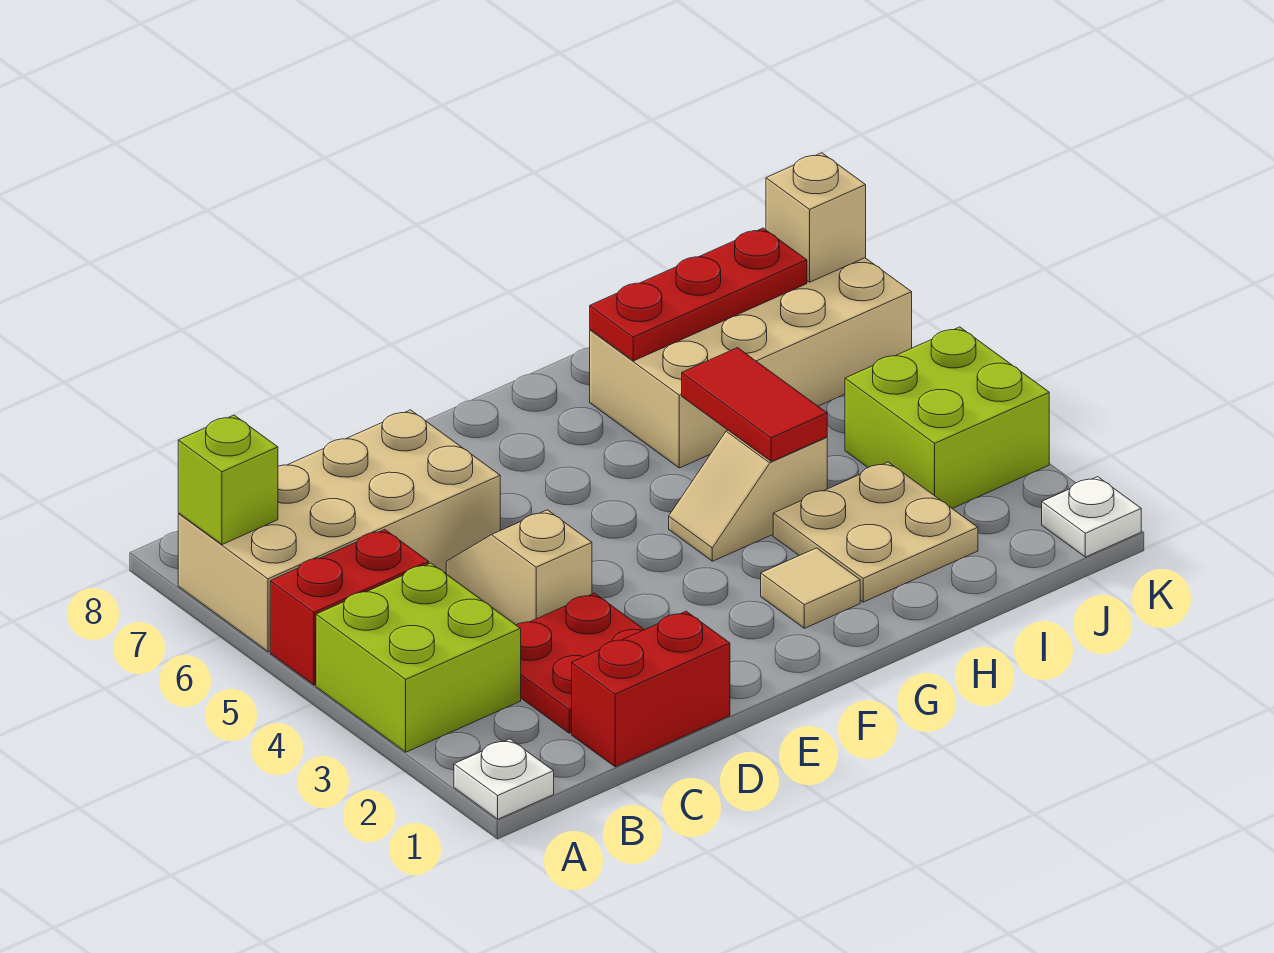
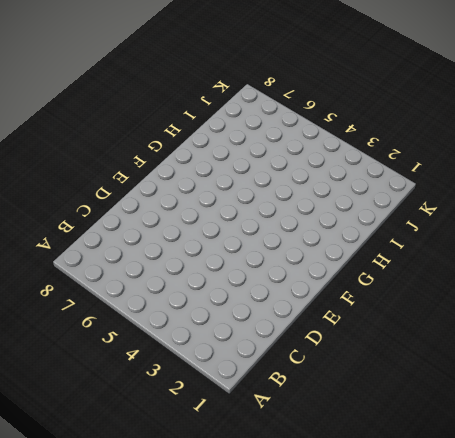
none -> white 1x1 plate [454,739,554,819]
none -> lime 2x2 brick [316,563,521,752]
none -> red 1x2 brick [270,530,429,685]

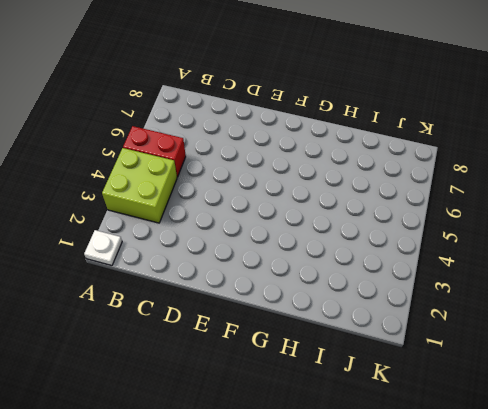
none -> tan 2x4 brick [178,410,500,652]
none -> red 1x2 brick [572,611,730,767]
none -> red 2x2 plate [517,593,644,733]

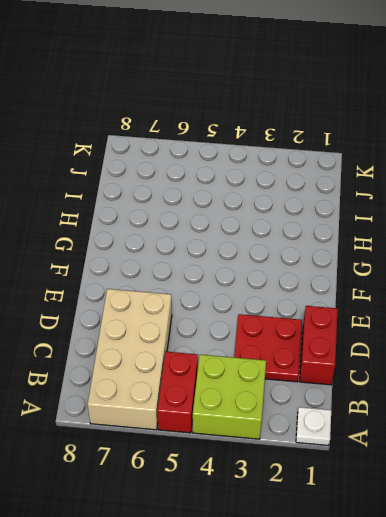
none -> tan 1x2 slope [446,510,592,625]
none -> tan 1x1 tile [761,548,860,628]
none -> tan 1x2 slope [669,431,827,561]

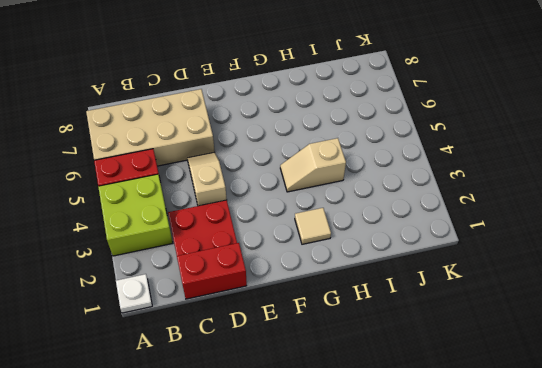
none -> tan 2x2 plate [773,462,978,602]
none -> tan 2x4 brick [590,258,912,468]
none -> lime 2x2 brick [845,327,1049,508]

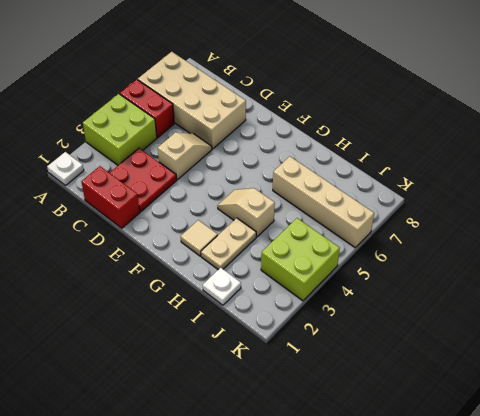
tan 1x2 plate [201,218,256,270] -> tan 2x2 plate [773,462,978,602]
tan 1x4 brick [273,157,374,247] -> tan 2x4 brick [590,258,912,468]
white 1x1 plate [203,268,241,305] -> white 1x1 plate moved to [1042,477,1141,557]
none -> lime 1x1 brick [178,415,278,545]
none -> red 1x2 tile [682,348,827,461]
none -> red 1x3 plate [590,228,807,361]

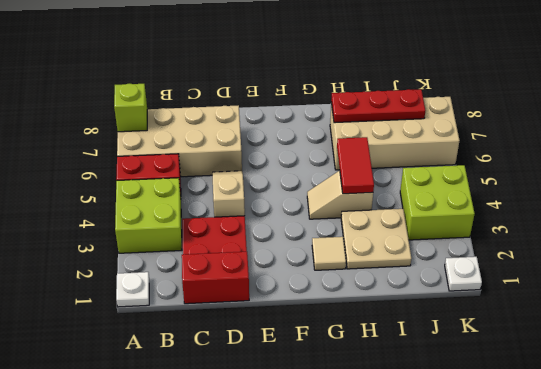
none -> tan 1x1 brick [766,153,866,282]

